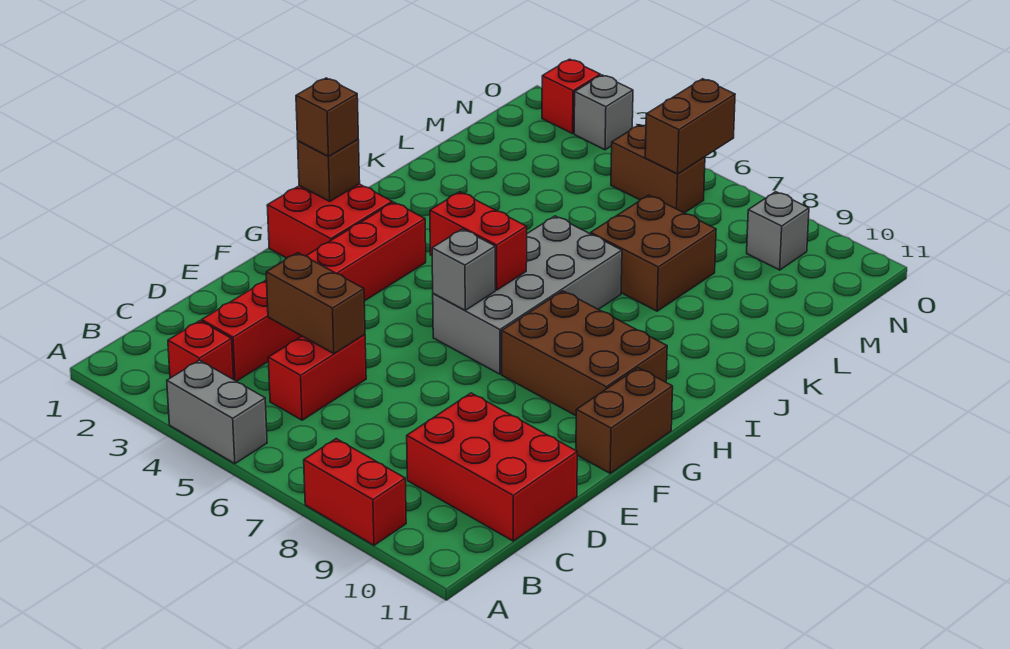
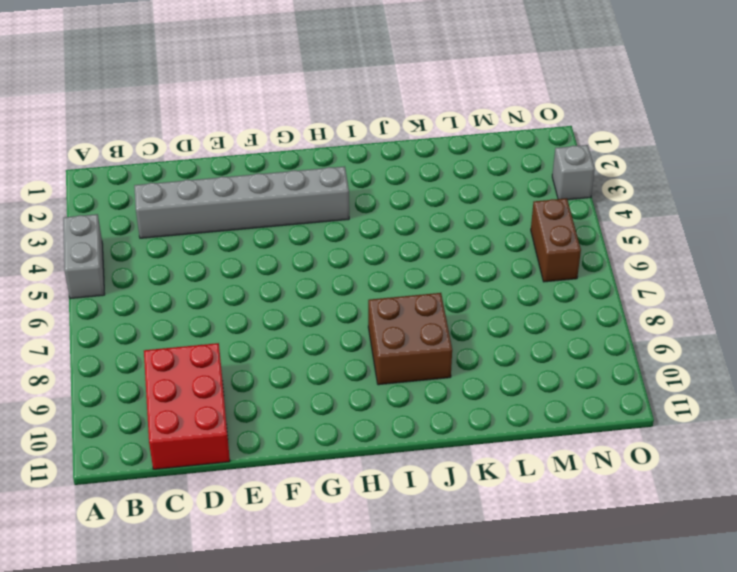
grey 1x6 brick [134,166,349,238] -> red 1x6 brick [202,202,426,381]
brown 2x2 brick [368,293,452,385] -> brown 2x2 brick moved to [591,195,716,311]
none -> red 1x2 brick [304,439,406,545]
none -> red 1x1 brick [168,321,233,379]
none -> red 1x2 brick [268,334,366,420]

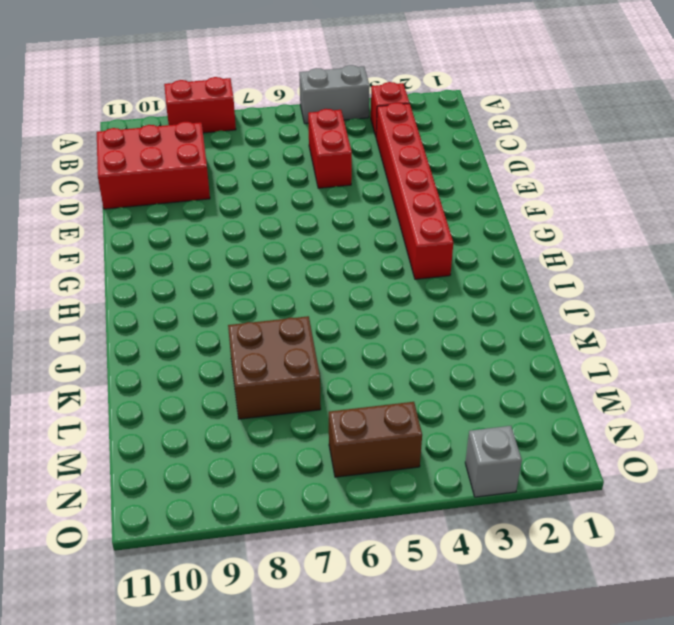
none -> brown 1x2 brick [576,368,673,473]
none -> red 2x2 brick [267,184,392,258]
none -> grey 2x4 brick [433,216,622,374]

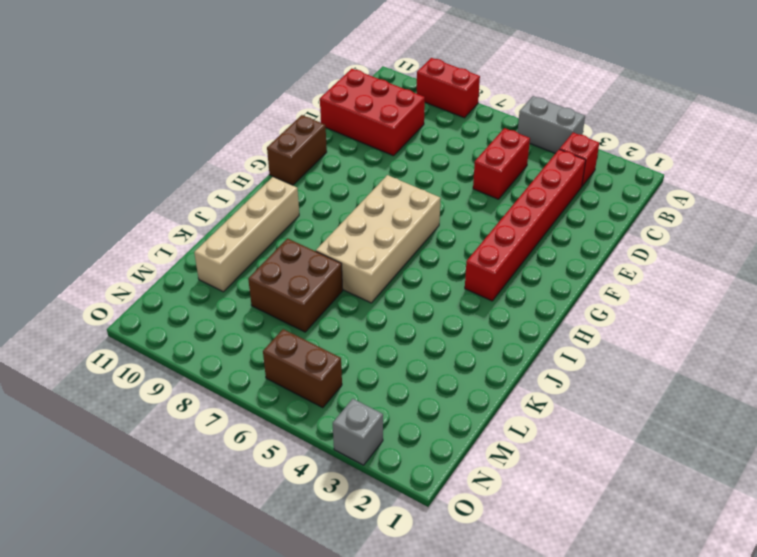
tan 2x4 brick [316,175,441,303] -> grey 2x4 brick [433,216,622,374]
tan 1x4 brick [194,177,299,292] -> none
none -> red 2x2 brick [267,184,392,258]
none -> brown 2x3 brick [502,291,667,416]
none -> grey 1x1 brick [747,192,809,270]

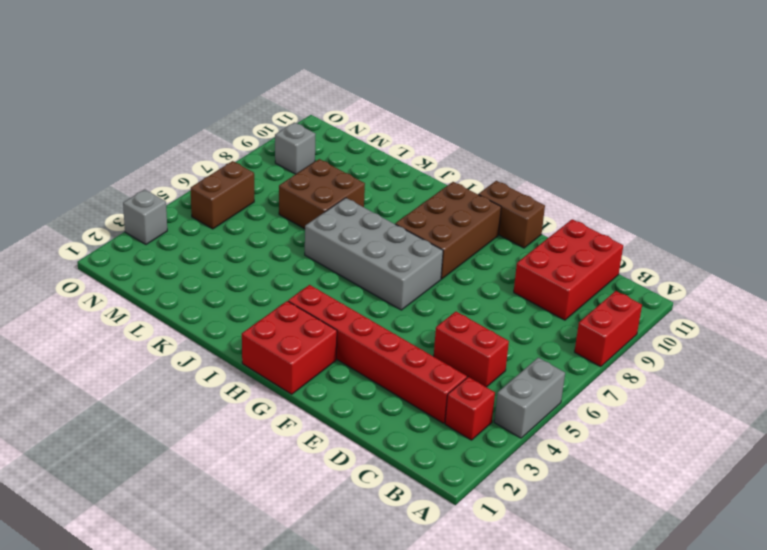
none -> red 1x1 brick [542,59,600,134]
none -> brown 1x2 brick [266,253,365,354]
none -> grey 1x1 brick [432,229,495,310]

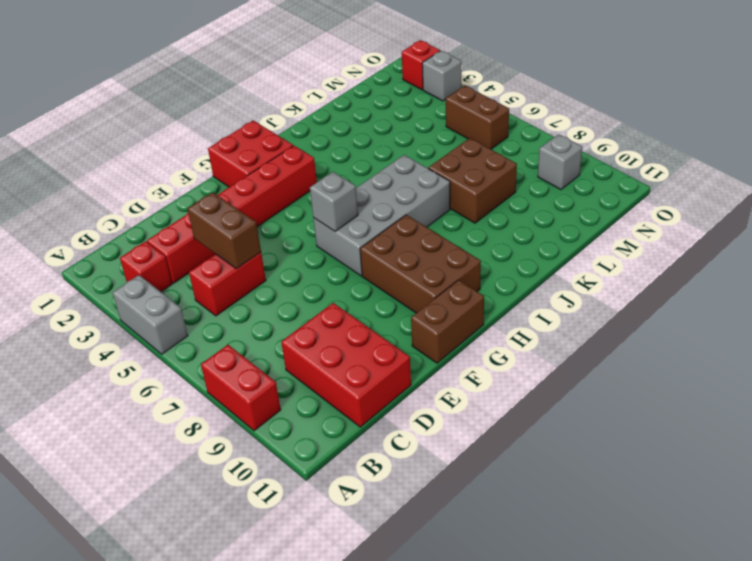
none -> brown 1x1 brick [298,139,360,201]
none -> red 1x2 brick [430,192,527,290]
none -> brown 1x2 brick [645,79,735,174]

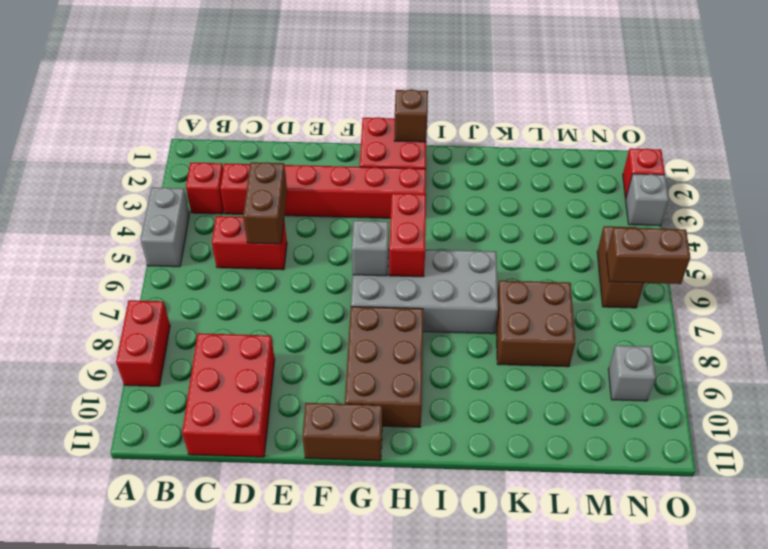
none -> brown 1x1 brick [296,78,358,156]

